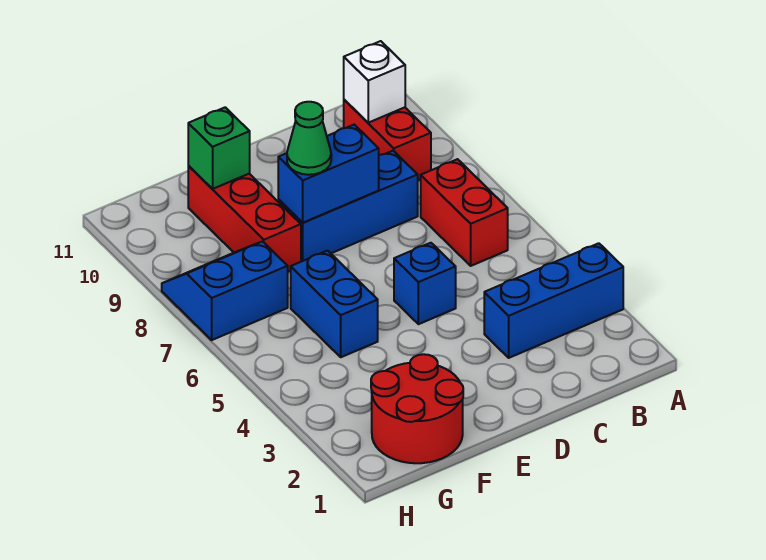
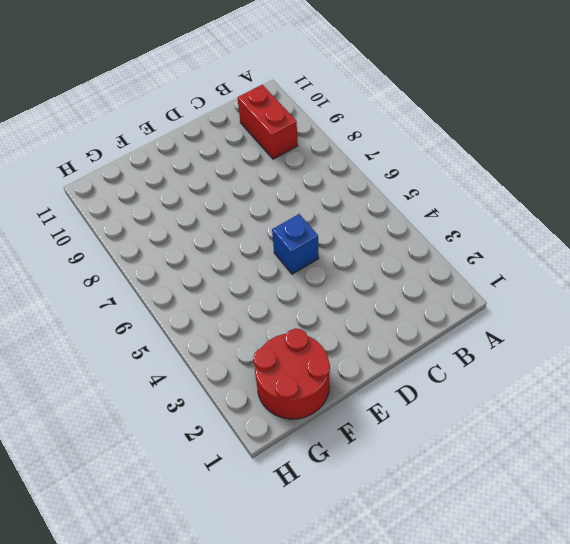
none -> blue 1x3 brick [484,243,623,358]
none -> red 1x2 brick [421,159,508,266]
none -> blue 1x3 brick [278,151,418,262]

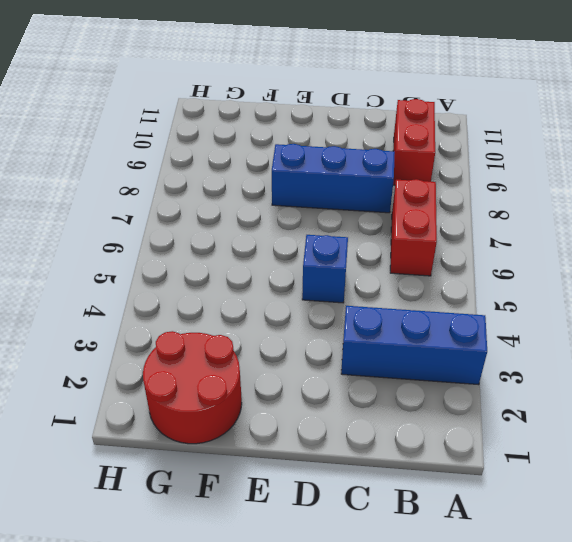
none -> blue 1x2 brick [291,251,378,357]
none -> red 1x3 brick [188,165,301,272]
none -> blue 2x2 slope [162,241,288,340]

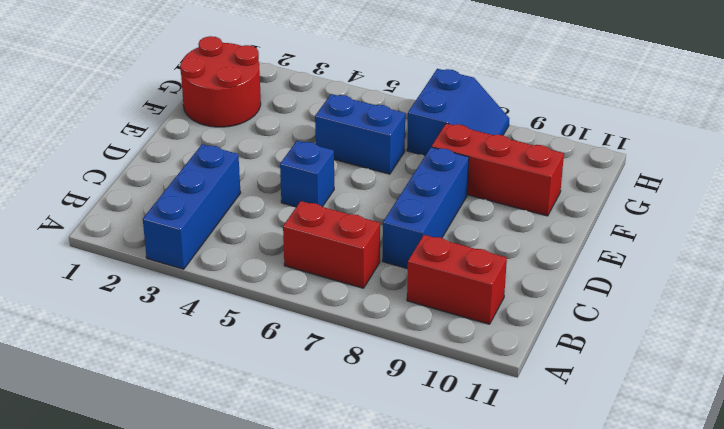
none -> white 1x1 brick [344,41,405,123]
none -> blue 1x2 brick [278,125,379,223]
none -> green 1x1 brick [188,107,250,189]

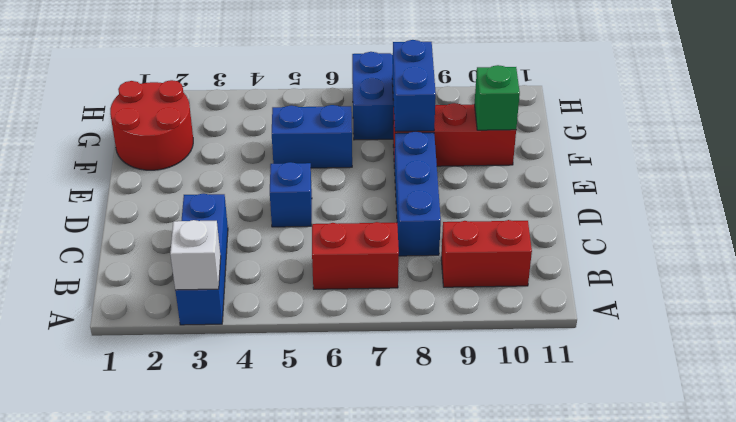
white 1x1 brick [170,220,221,290] -> white 1x1 brick moved to [344,41,405,123]
blue 1x2 brick [392,40,436,131] -> blue 1x2 brick moved to [278,125,379,223]
none -> green 1x1 cone [287,102,331,175]

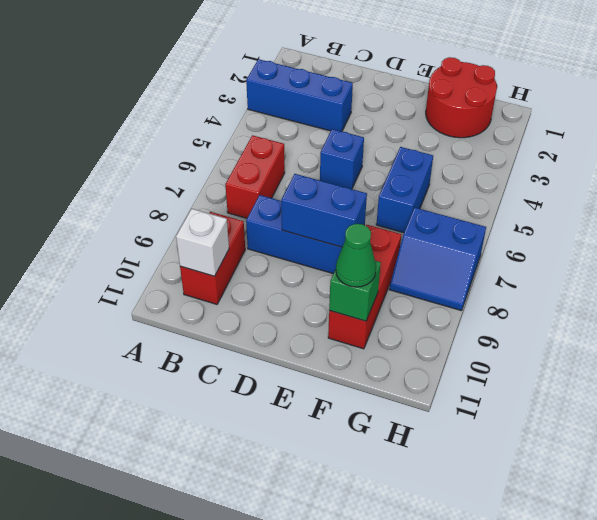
green 1x1 cone [336,224,376,287] -> green 1x1 cone moved to [287,102,331,175]

